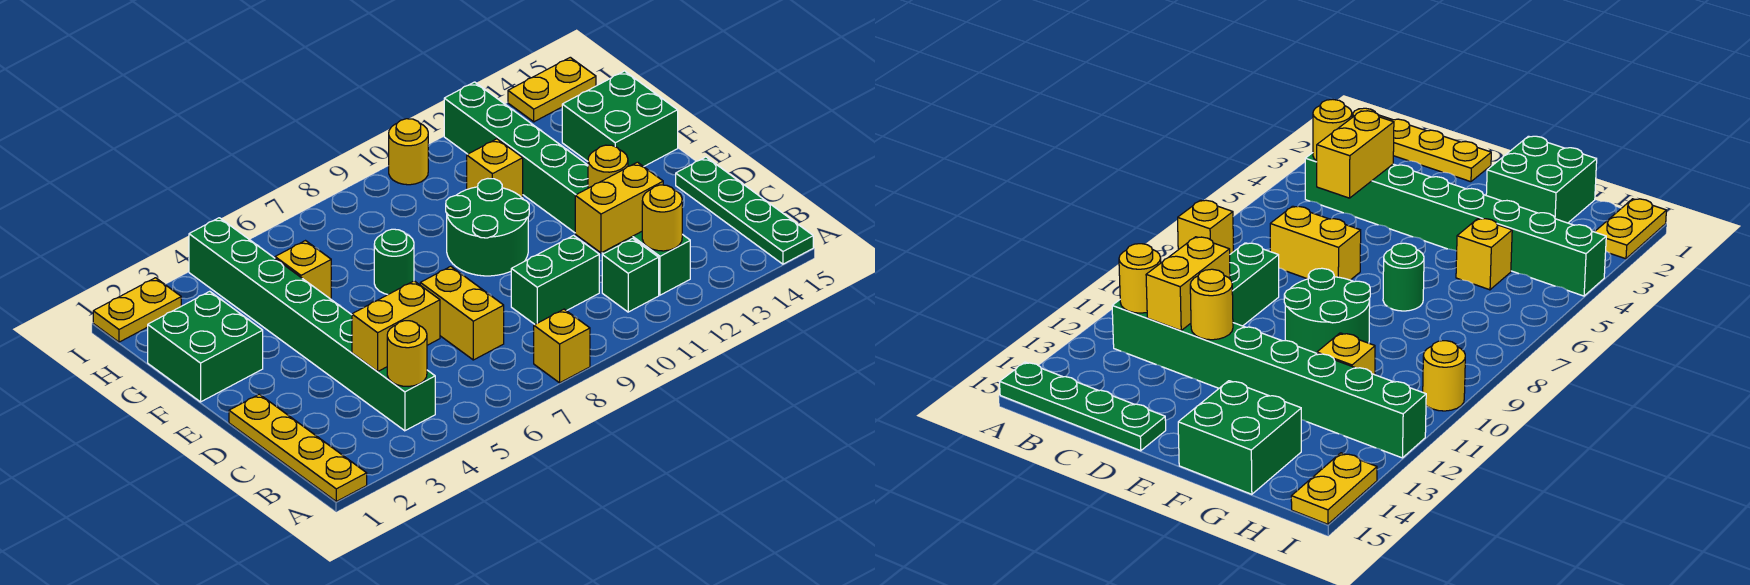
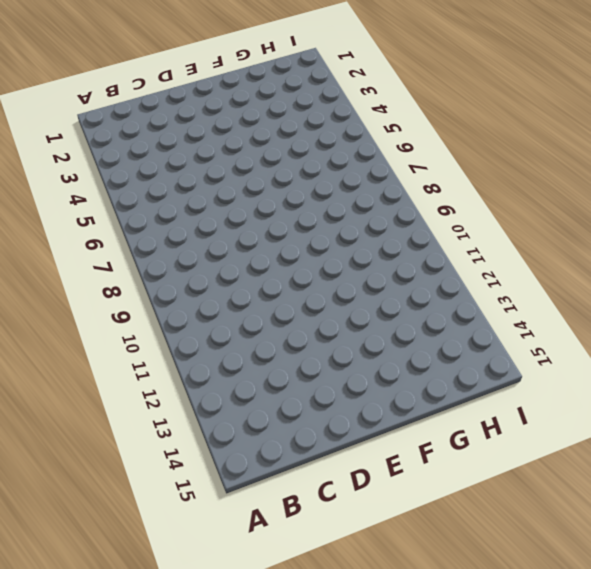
none -> yellow 1x4 plate [229,394,367,501]
none -> yellow 1x1 brick [534,309,590,383]
none -> green 1x4 plate [676,157,813,264]

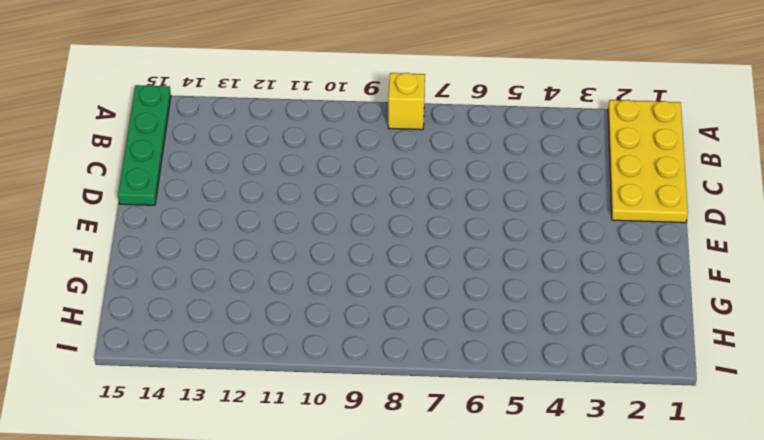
yellow 2x4 plate [608,100,688,223] -> yellow 1x4 plate [229,394,367,501]
none -> green 1x8 brick [189,218,435,431]
none -> green 1x1 brick [602,238,659,312]
none -> green 1x8 brick [444,82,690,295]

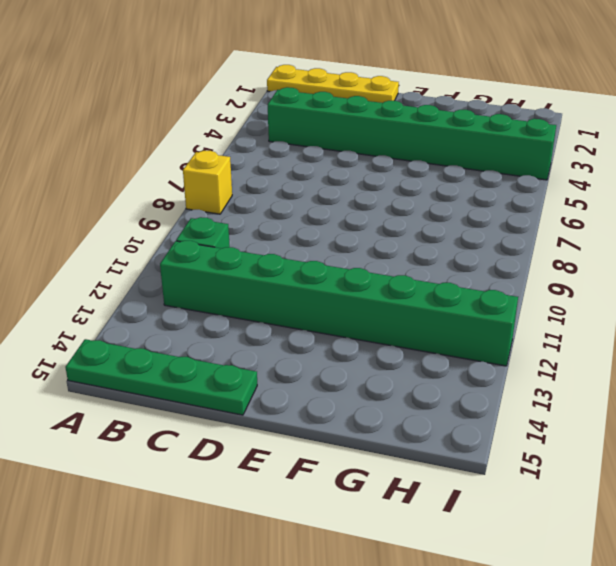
none -> yellow 1x2 brick [420,266,504,360]
none -> green 1x2 brick [511,235,599,324]
none -> green 2x2 round brick [446,179,529,276]

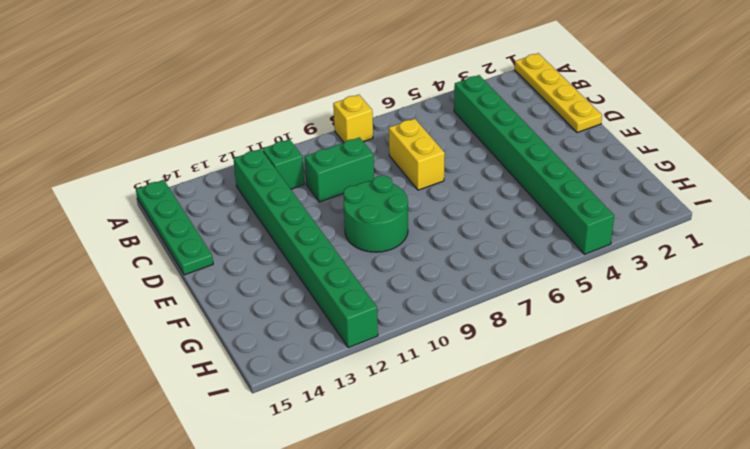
none -> green 2x2 brick [148,291,263,402]
none -> green 1x1 round brick [374,229,414,294]
none -> green 2x2 brick [562,71,678,167]

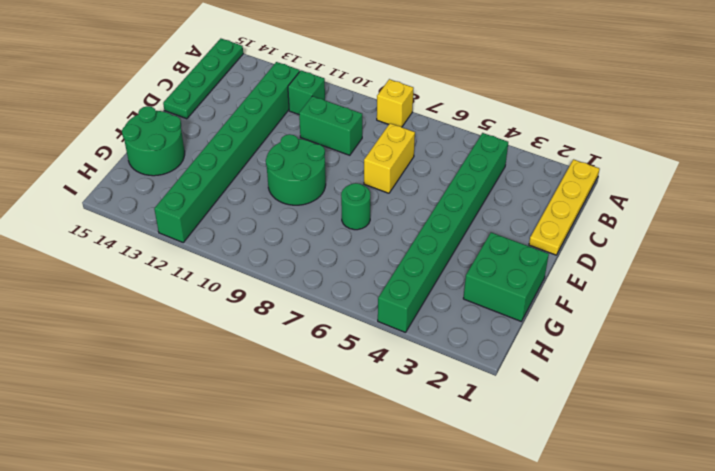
green 2x2 round brick [122,106,185,176] -> green 2x2 brick [562,71,678,167]
none -> yellow 1x1 brick [275,241,331,299]
none -> yellow 1x1 brick [467,139,523,197]
none -> yellow 1x2 plate [93,278,181,342]

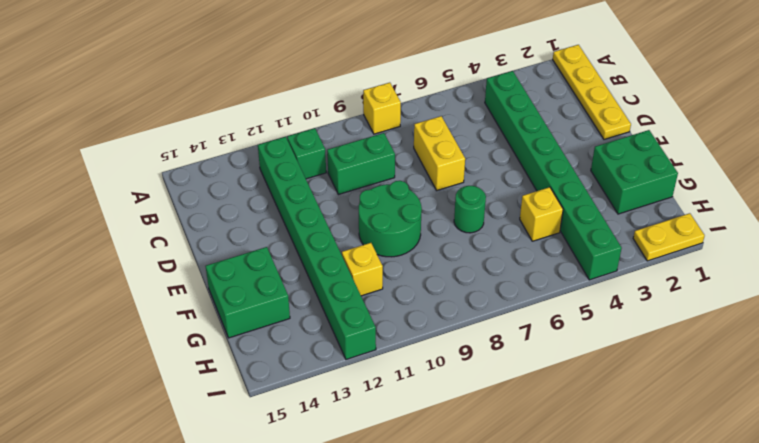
none -> green 1x4 plate [676,157,813,264]
none -> yellow 1x1 round brick [389,119,428,185]
none -> yellow 1x2 plate [508,57,596,122]

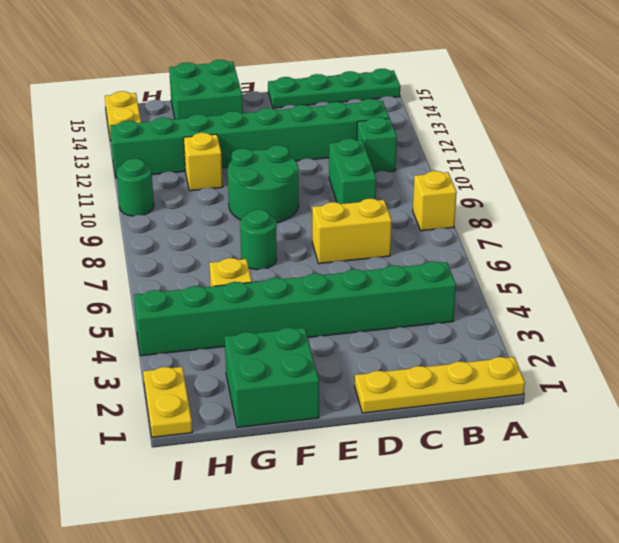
green 1x1 round brick [117,159,154,216] -> yellow 1x1 round brick [389,119,428,185]
none -> yellow 1x1 round brick [387,321,427,387]
none -> yellow 1x1 round brick [642,185,682,251]
none -> yellow 1x2 brick [352,281,440,372]

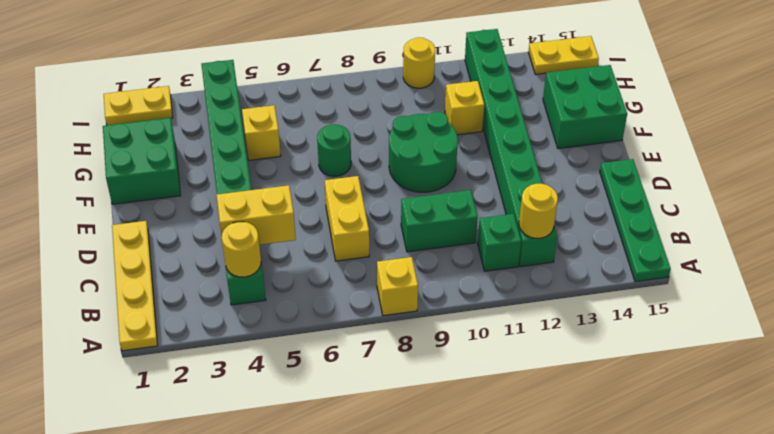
none -> yellow 1x2 brick [575,162,663,253]
none -> yellow 1x1 round brick [588,145,628,188]

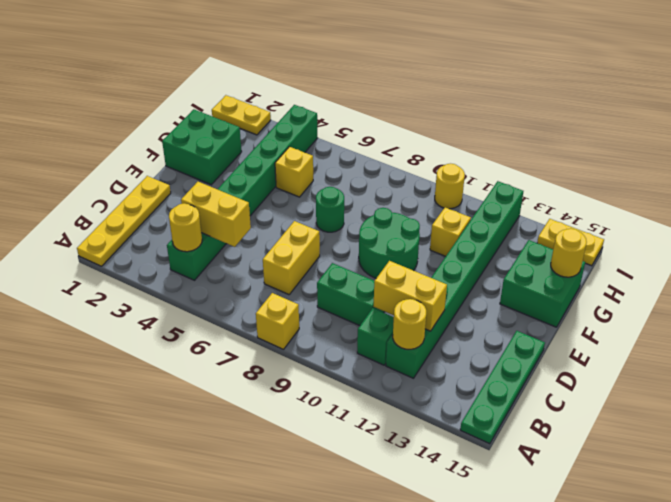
yellow 1x1 round brick [551,229,587,277] -> yellow 1x1 round brick moved to [588,145,628,188]

